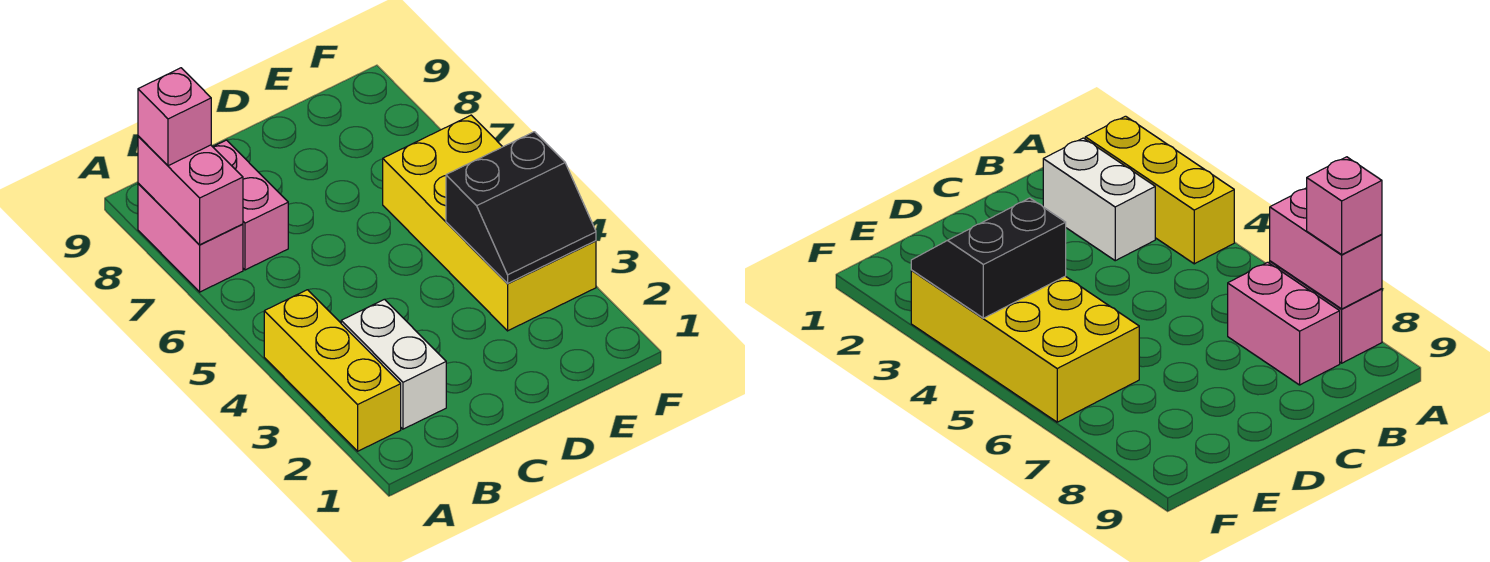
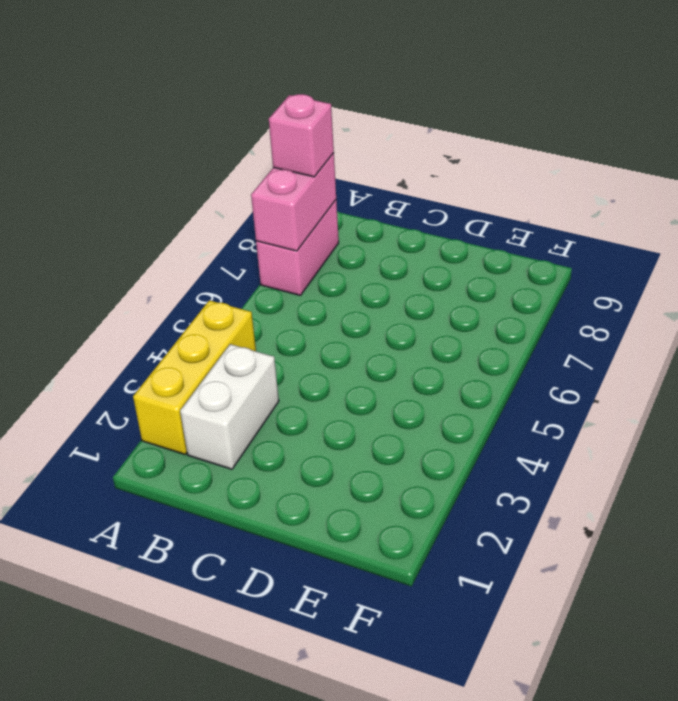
none -> pink 1x2 brick [213,140,288,270]
none -> yellow 2x4 brick [383,115,596,331]

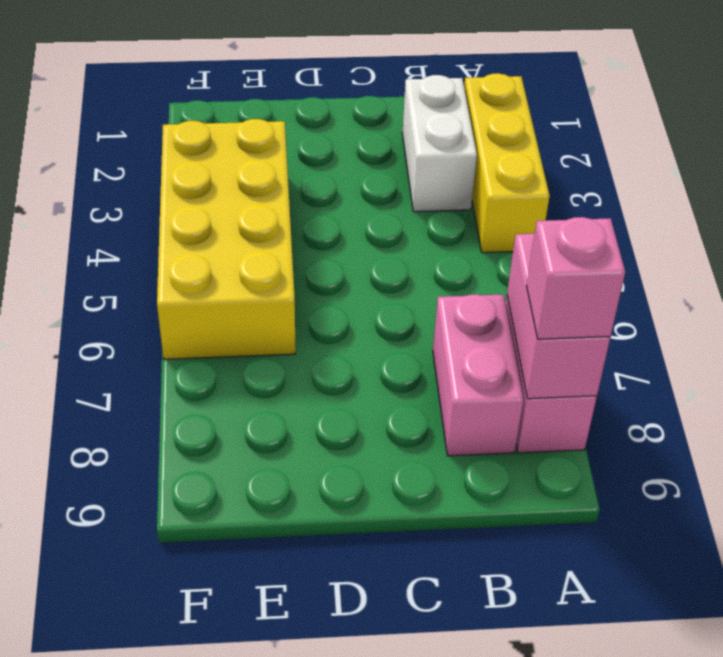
none -> black 2x2 slope [446,132,596,284]

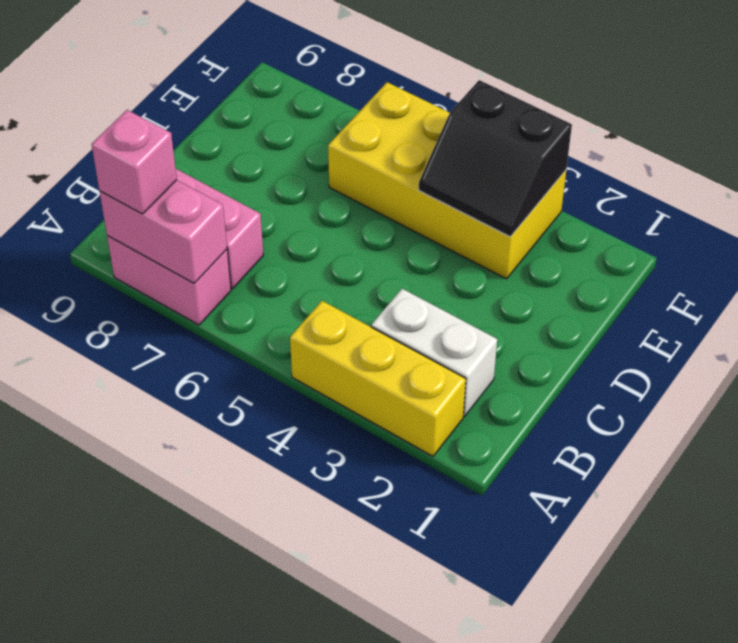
black 2x2 slope [419,80,572,237] -> black 2x2 slope turned to [446,132,596,284]

